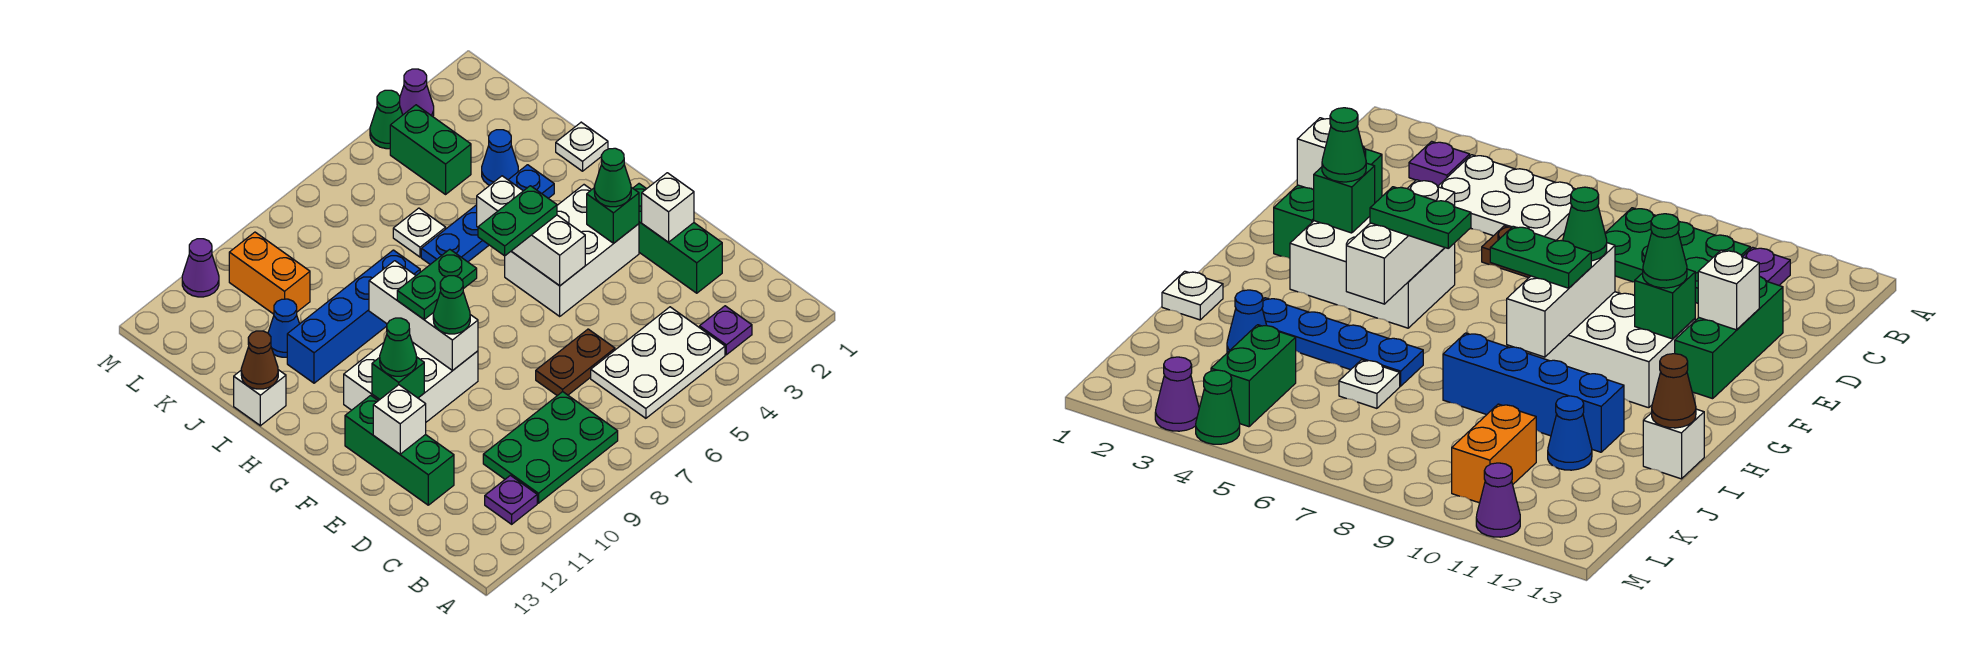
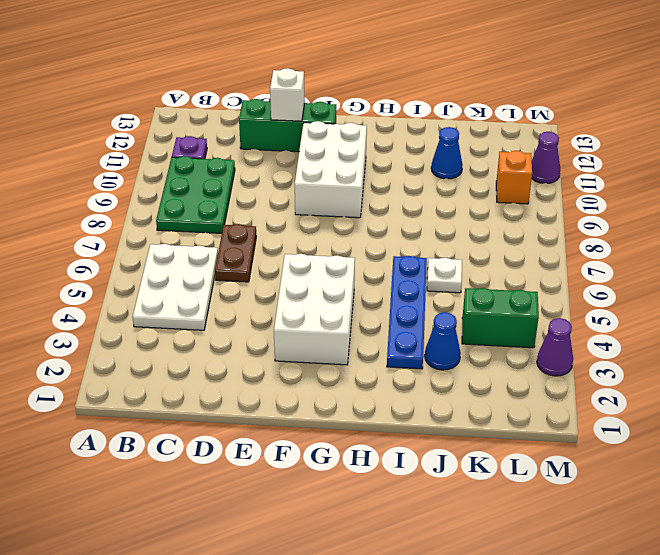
orange 1x1 brick [496,151,532,204] -> orange 1x2 brick [229,232,310,314]
none -> purple 1x1 plate [700,306,752,355]
none -> green 1x3 brick [633,184,722,293]
none -> white 1x1 plate [556,122,608,171]
none -> blue 1x4 brick [287,250,420,383]

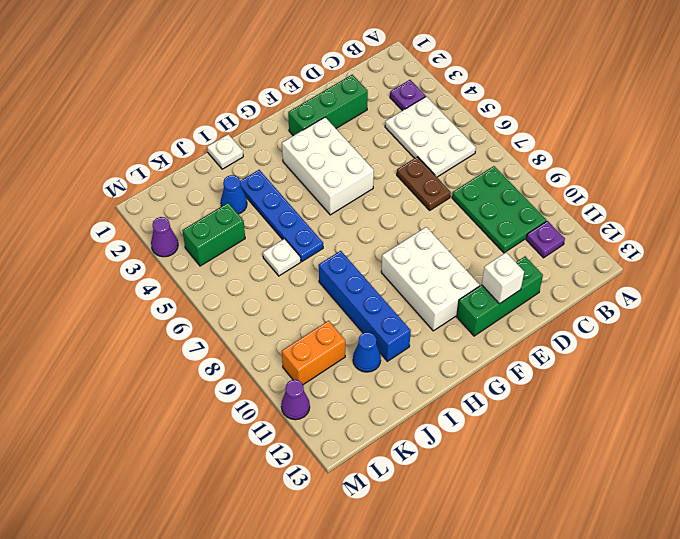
none -> white 1x1 brick [234,370,286,426]
none -> green 1x1 cone [370,90,403,149]
none -> white 1x1 brick [642,173,694,242]
none -> green 1x1 brick [587,187,639,244]

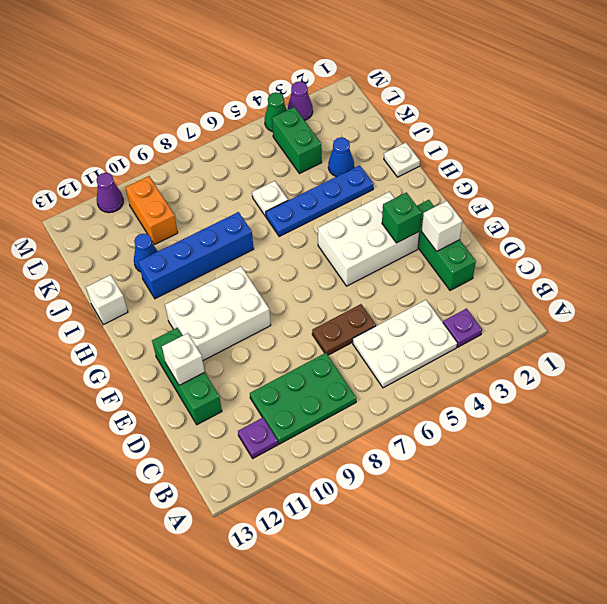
none -> white 1x3 brick [477,176,585,286]
none -> white 1x3 brick [369,261,478,370]
none -> green 1x1 brick [372,357,424,400]
none -> brown 1x1 cone [241,331,278,389]

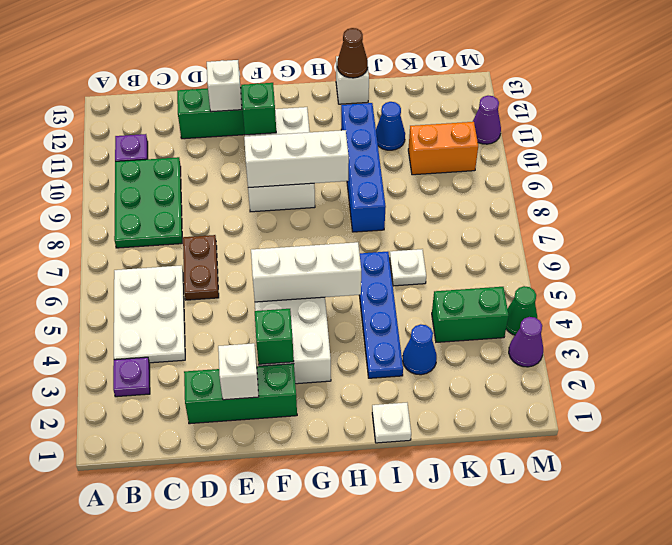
none -> green 1x1 cone [594,148,631,207]
none -> green 1x1 cone [433,276,470,334]
none -> green 1x1 cone [380,318,417,376]
none -> green 1x2 plate [478,186,557,256]

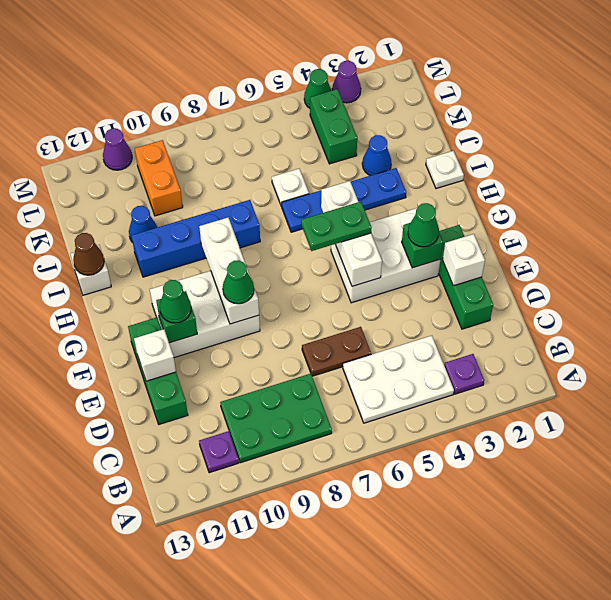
none -> green 1x2 plate [397,249,477,319]

